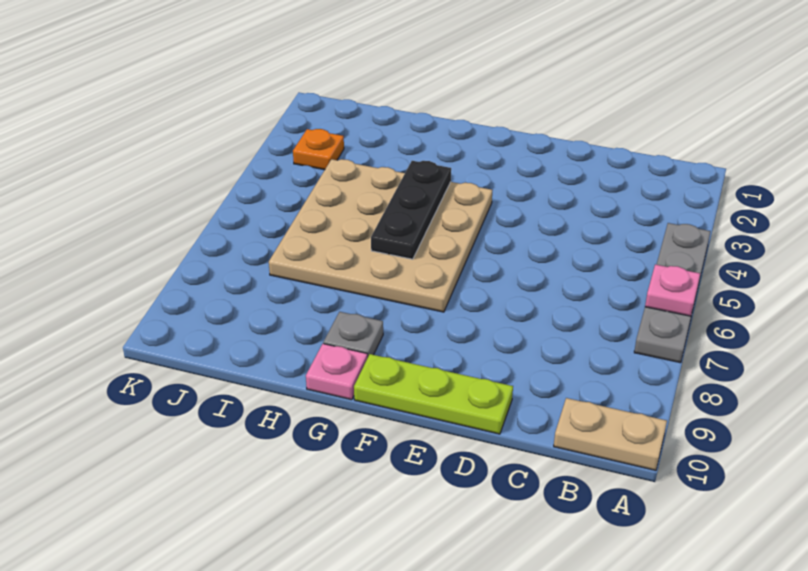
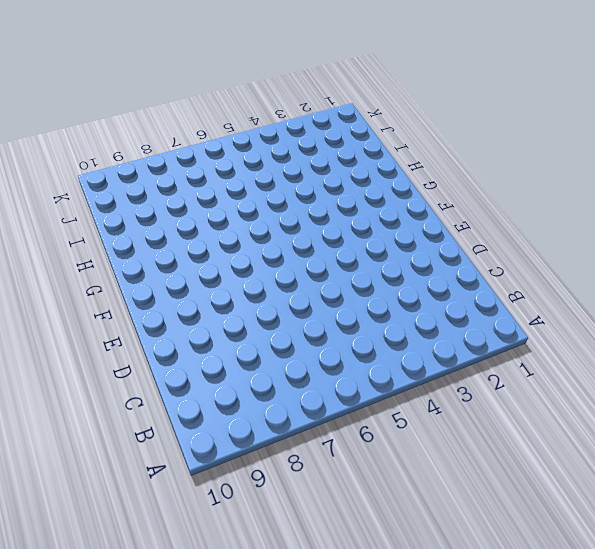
none -> grey 1x4 plate [634,223,710,363]
none -> tan 1x2 plate [554,398,667,470]

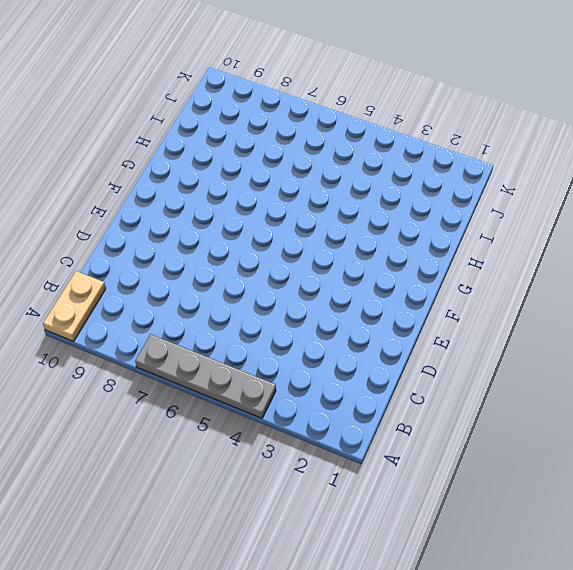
none -> lime 1x3 plate [354,354,513,434]
none -> tan 4x4 plate [269,159,492,312]

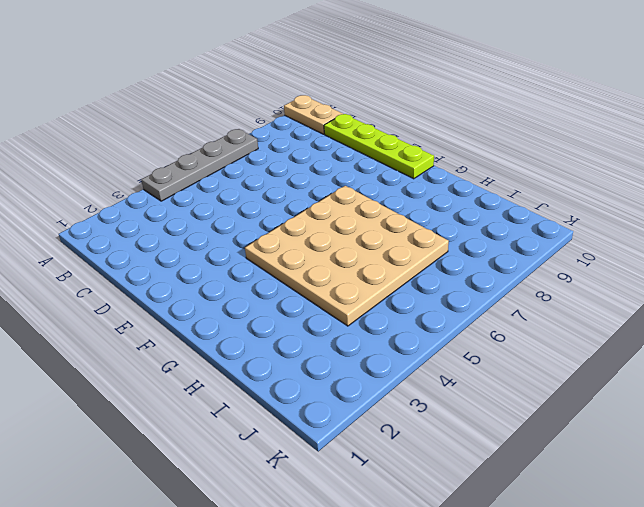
lime 1x4 plate [324,114,434,179] -> lime 1x3 plate [354,354,513,434]
none -> grey 1x1 plate [323,312,383,358]
none -> pink 1x1 plate [306,344,367,400]

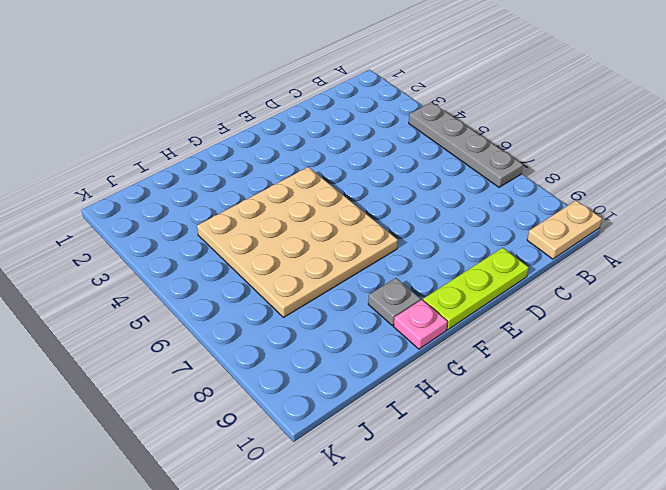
none -> orange 1x1 plate [293,129,344,170]
none -> pink 1x1 plate [645,264,700,316]

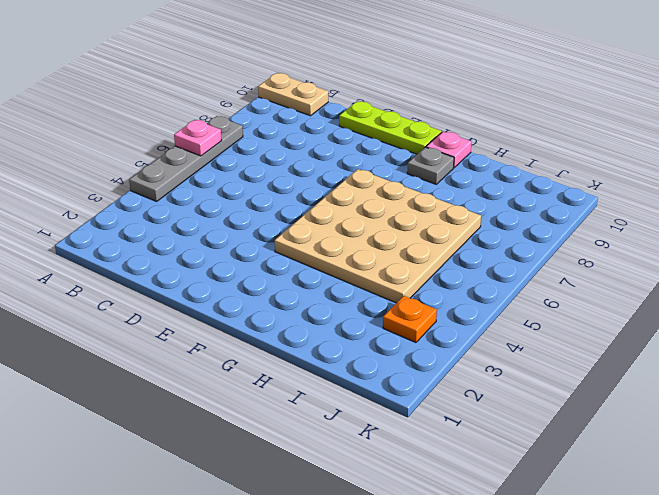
none -> black 1x3 plate [371,161,451,259]

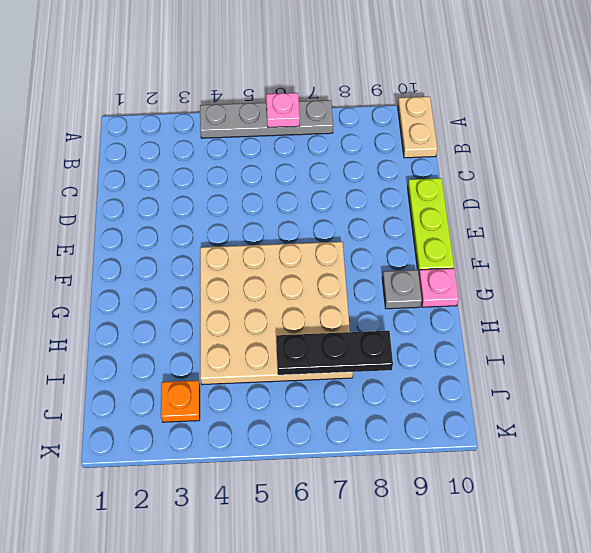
black 1x3 plate [276,331,393,375] -> black 1x3 plate moved to [371,161,451,259]

